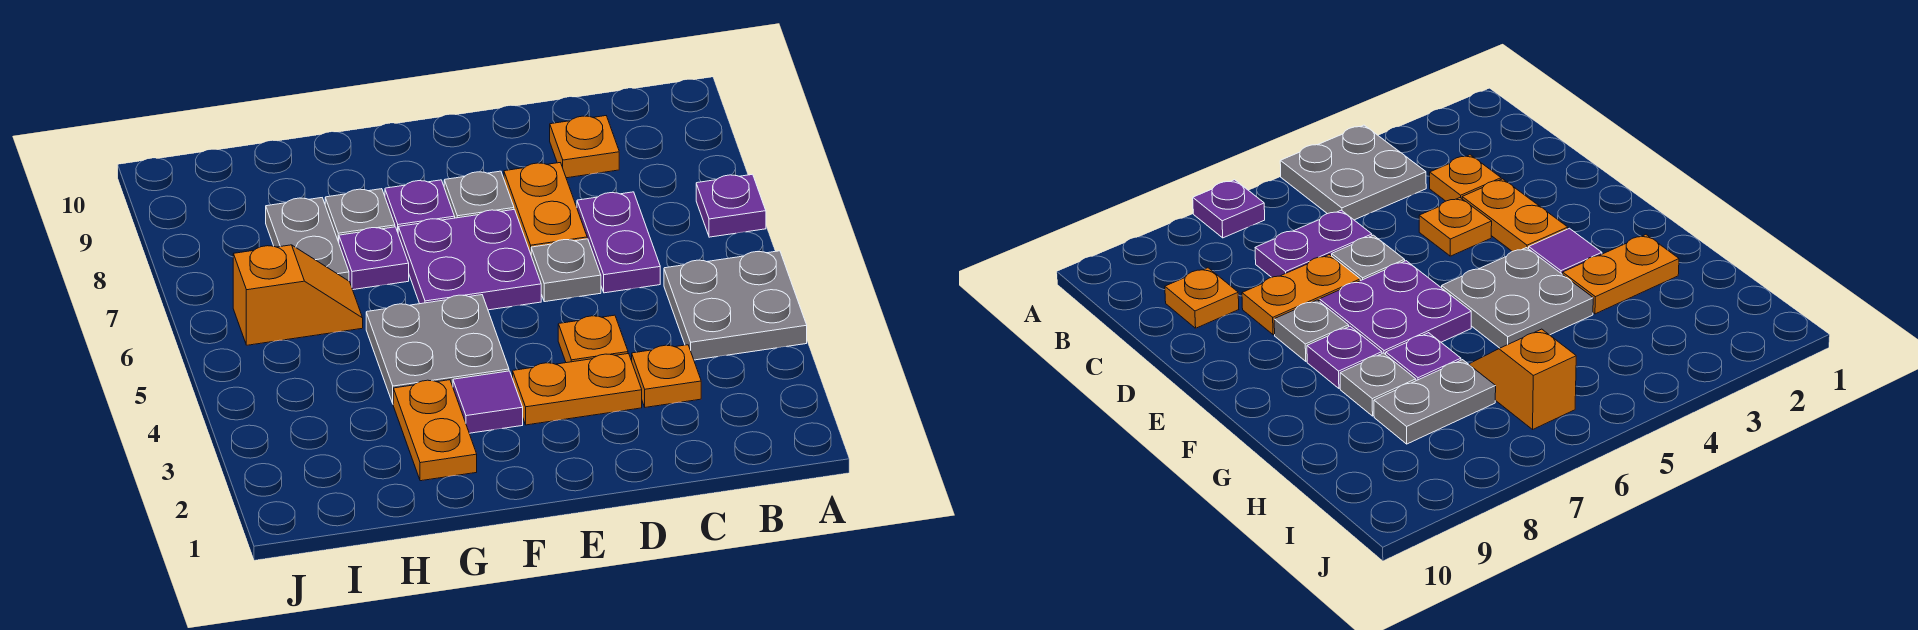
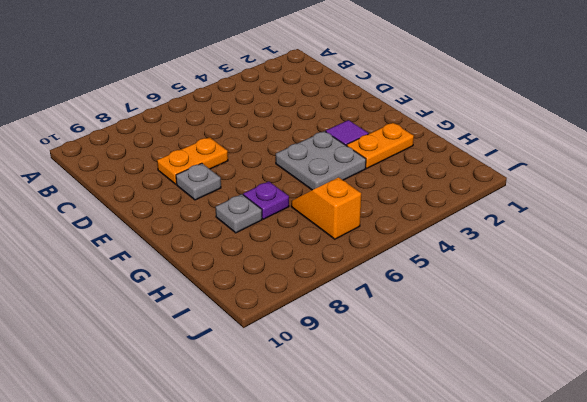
none -> grey 2x2 plate [664,251,807,360]
none -> purple 1x1 plate [696,174,766,237]
none -> orange 1x1 plate [632,345,701,407]

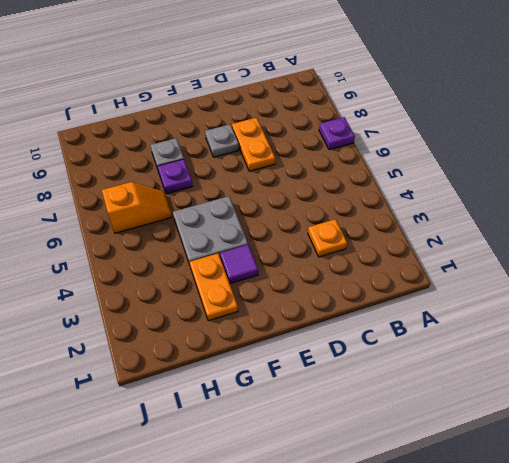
none -> grey 2x2 plate [664,251,807,360]
none -> purple 1x2 plate [577,192,660,293]
none -> orange 1x1 plate [550,116,619,178]

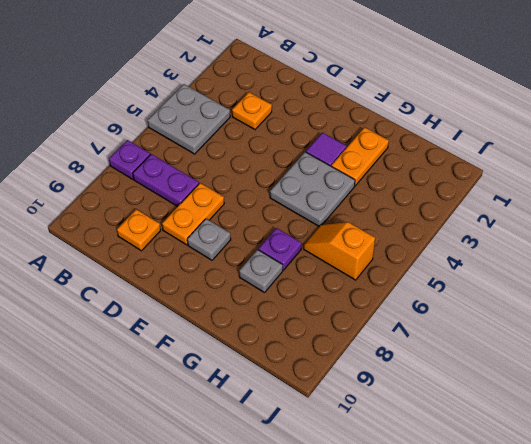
purple 1x2 plate [133,154,199,207] -> purple 1x2 plate turned to [577,192,660,293]
none -> orange 1x2 plate [513,354,642,425]
none -> orange 1x1 plate [558,315,628,363]
none -> grey 1x1 plate [531,239,601,302]

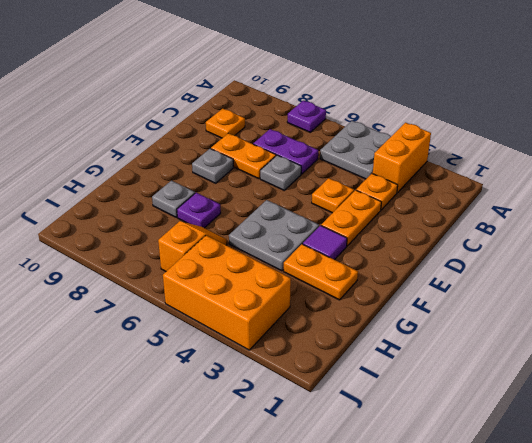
orange 1x2 brick [373,123,431,193] -> none
orange 2x3 brick [163,235,291,350] -> none
none -> purple 2x2 plate [398,209,541,310]
none -> purple 1x1 plate [385,180,455,232]
none -> grey 1x2 plate [266,198,349,281]

